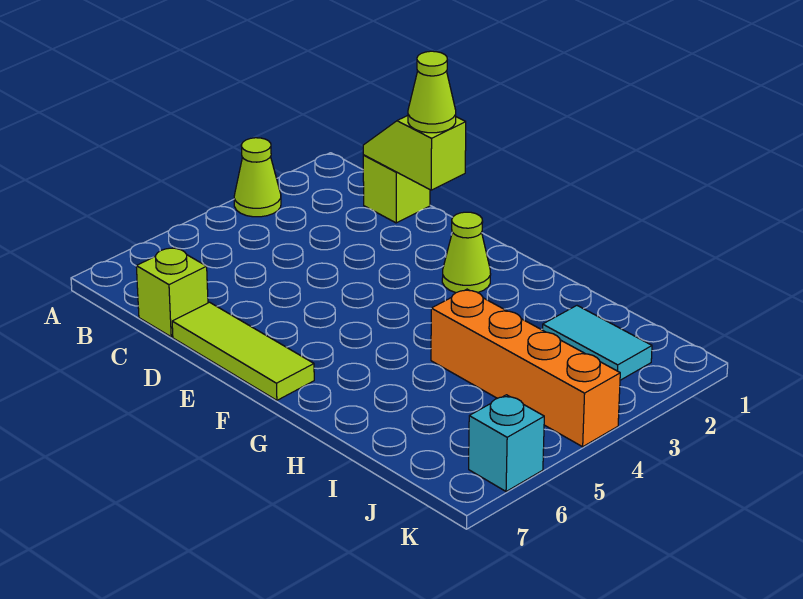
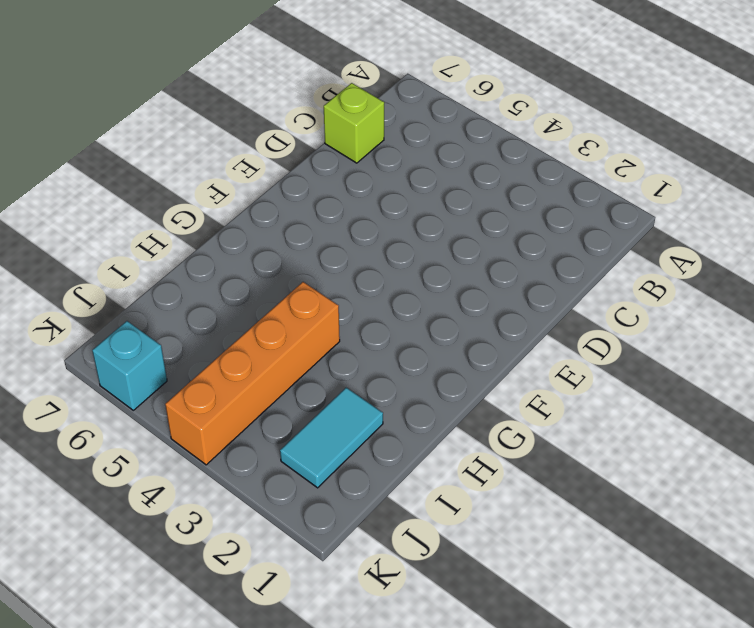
none -> lime 1x1 cone [234,138,281,217]
none -> lime 1x1 brick [363,155,430,223]

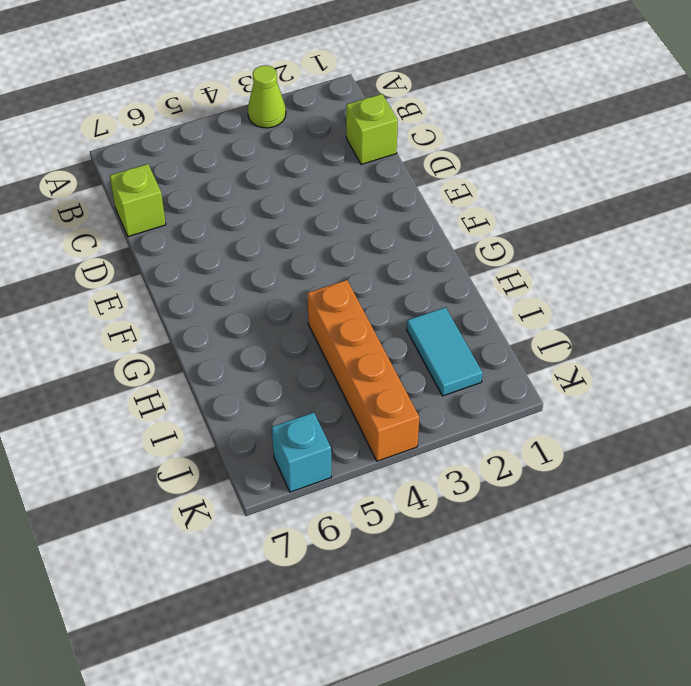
none -> lime 1x3 tile [172,302,314,400]
none -> lime 1x1 cone [442,212,491,293]

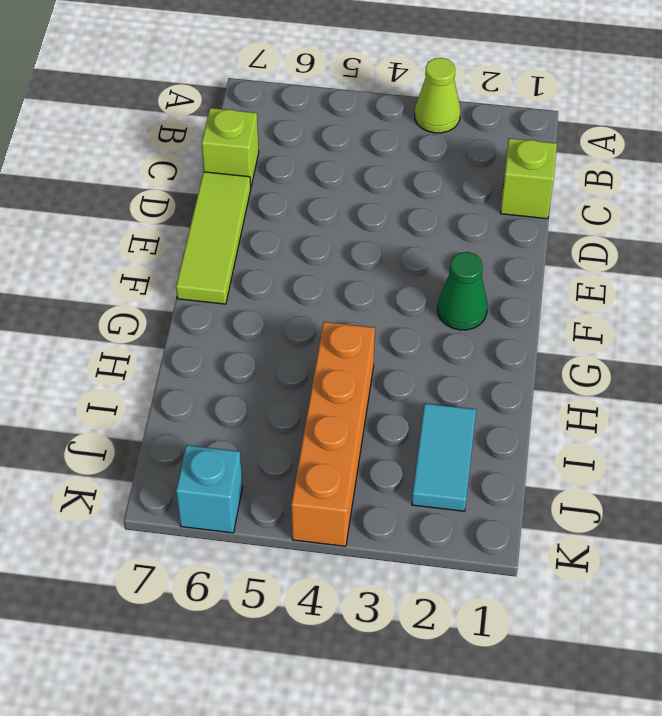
green 1x1 cone [438,252,488,330] -> lime 1x1 cone [442,212,491,293]
none -> lime 1x2 slope [363,116,466,190]
none -> lime 1x1 cone [408,51,456,133]

